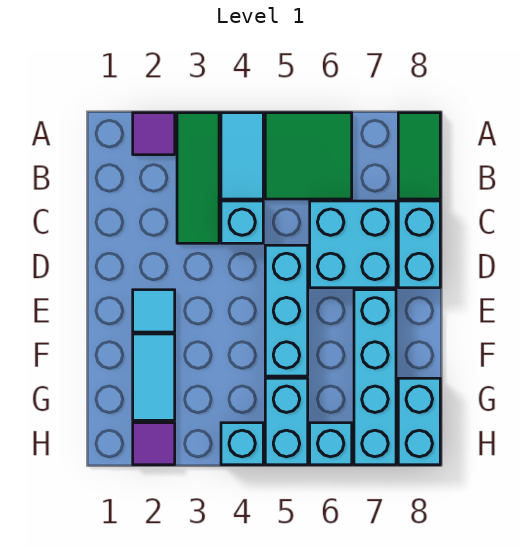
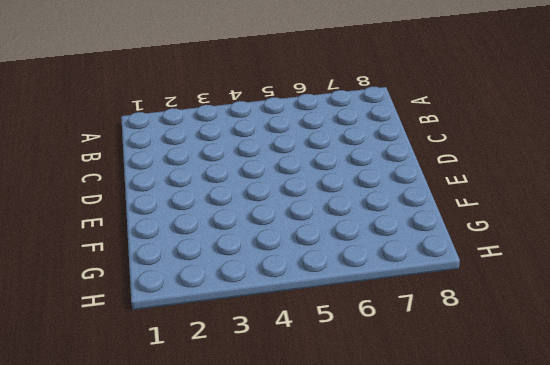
none -> purple 1x1 tile [133,113,175,155]
none -> green 1x3 tile [177,113,219,243]
none -> cyan 1x2 tile [221,113,263,199]

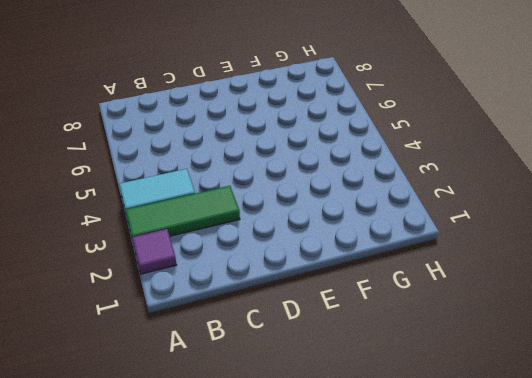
none -> green 2x2 tile [265,113,352,199]
none -> green 1x2 tile [398,113,440,199]
none -> cyan 1x1 brick [221,201,263,243]

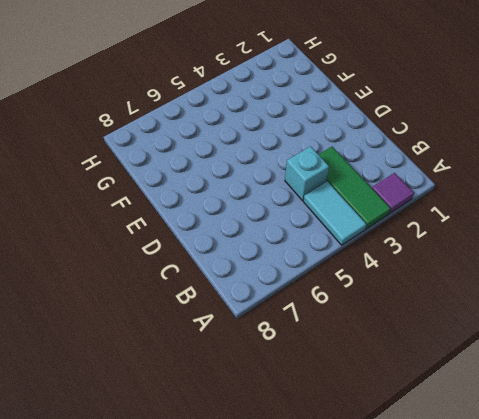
none -> green 2x2 tile [265,113,352,199]
none -> green 1x2 tile [398,113,440,199]
none -> cyan 2x2 brick [310,201,396,288]

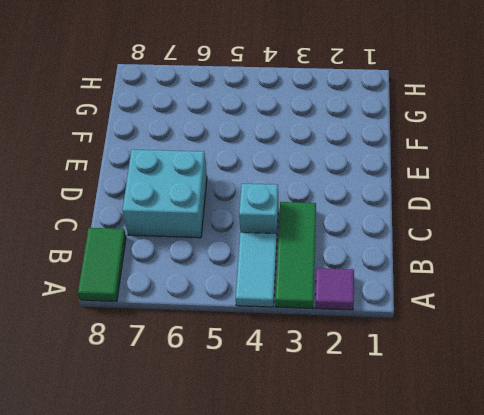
none -> green 2x2 tile [265,113,352,199]
none -> cyan 1x2 brick [398,201,440,288]
none -> cyan 1x3 brick [265,245,308,376]

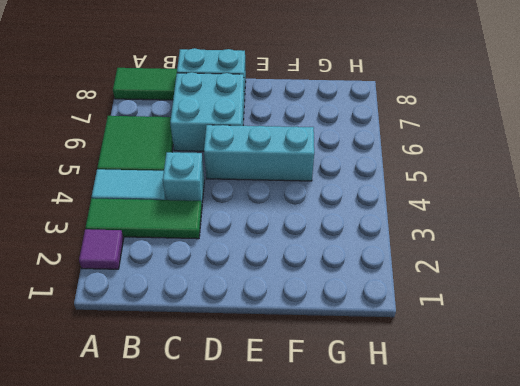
none -> cyan 1x1 tile [133,290,175,332]
none -> cyan 1x4 brick [354,290,396,465]
none -> cyan 1x2 tile [133,334,175,420]

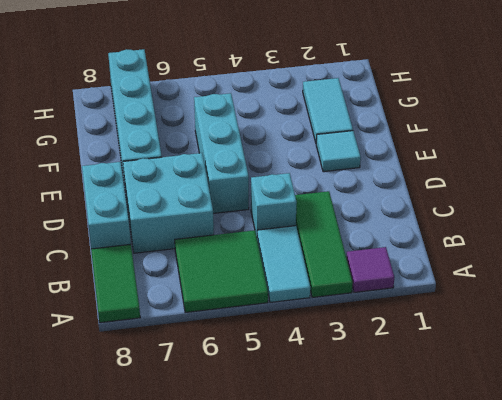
none -> cyan 1x2 brick [265,378,308,465]
none -> cyan 1x2 brick [398,378,440,465]
none -> purple 1x1 tile [133,423,175,465]

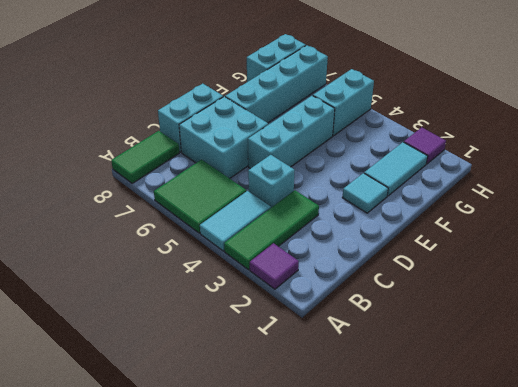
none -> cyan 1x1 brick [221,423,263,465]
none -> cyan 1x1 brick [310,423,352,465]

